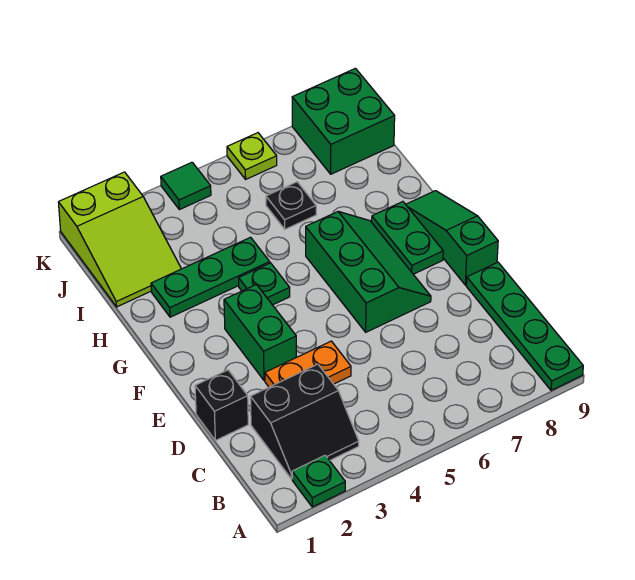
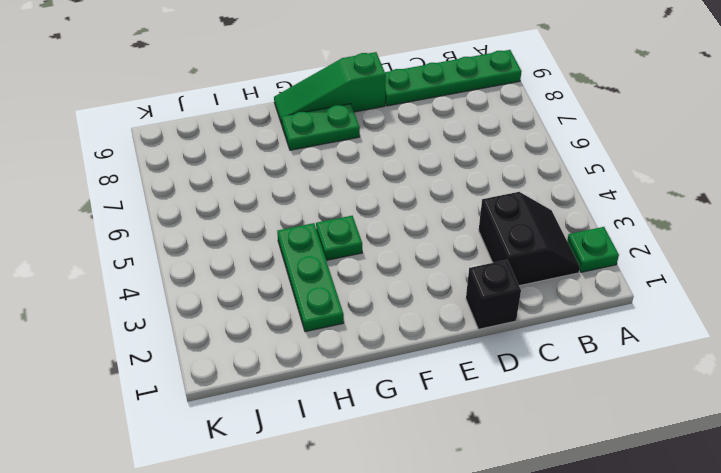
none -> orange 1x2 plate [265,341,351,387]
none -> green 1x2 brick [224,284,296,381]
none -> green 2x3 slope [306,212,431,332]

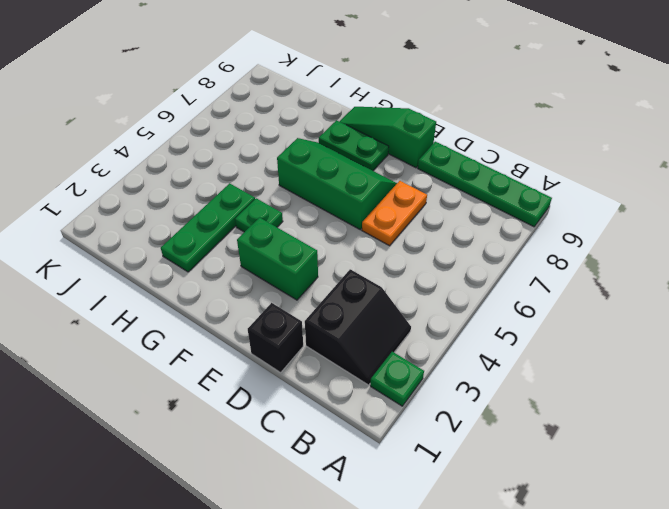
orange 1x2 plate [362,181,427,246] -> orange 1x2 plate moved to [265,341,351,387]
none -> lime 2x3 slope [58,172,181,307]
none -> black 1x1 plate [266,182,316,229]
none -> green 2x2 brick [292,68,395,174]

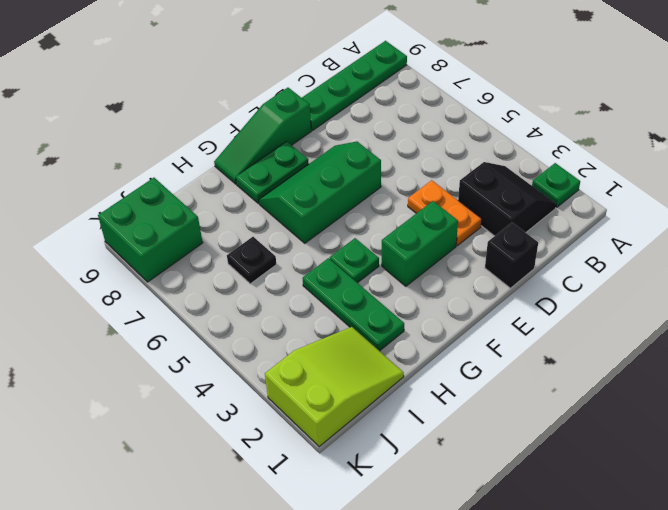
none -> green 1x1 tile [161,162,211,210]
none -> lime 1x1 plate [227,133,277,179]

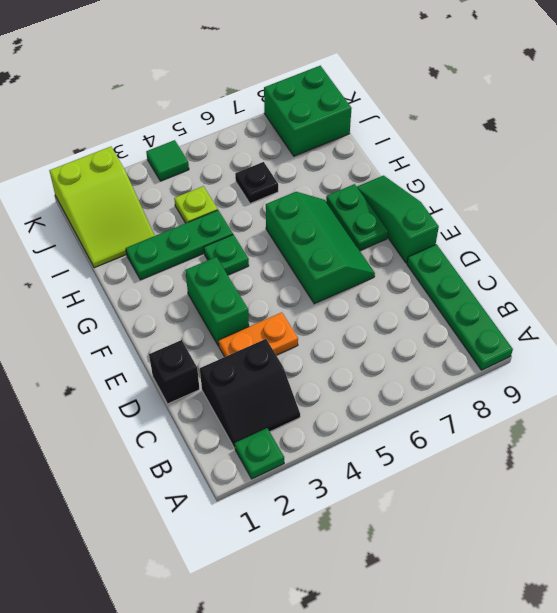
lime 1x1 plate [174,186,218,223] -> lime 1x1 plate moved to [227,133,277,179]

